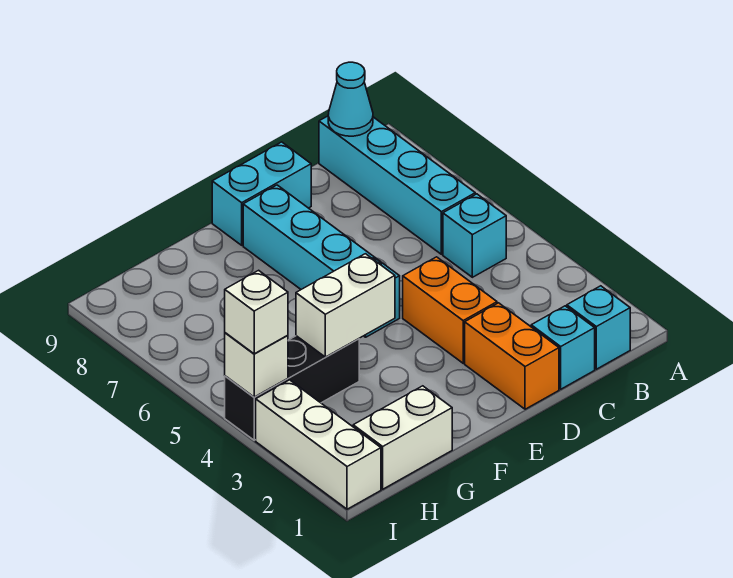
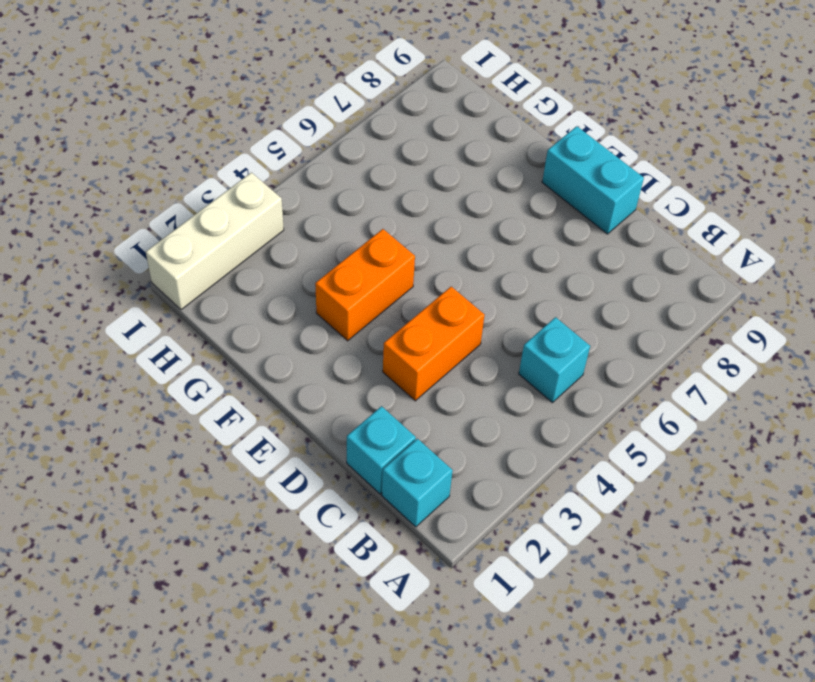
orange 1x2 brick [315,229,415,341] -> orange 1x2 brick moved to [465,303,559,409]
none -> cyan 1x4 brick [319,116,475,254]
none -> cyan 1x4 brick [243,185,400,337]
none -> white 1x2 brick [353,386,452,489]

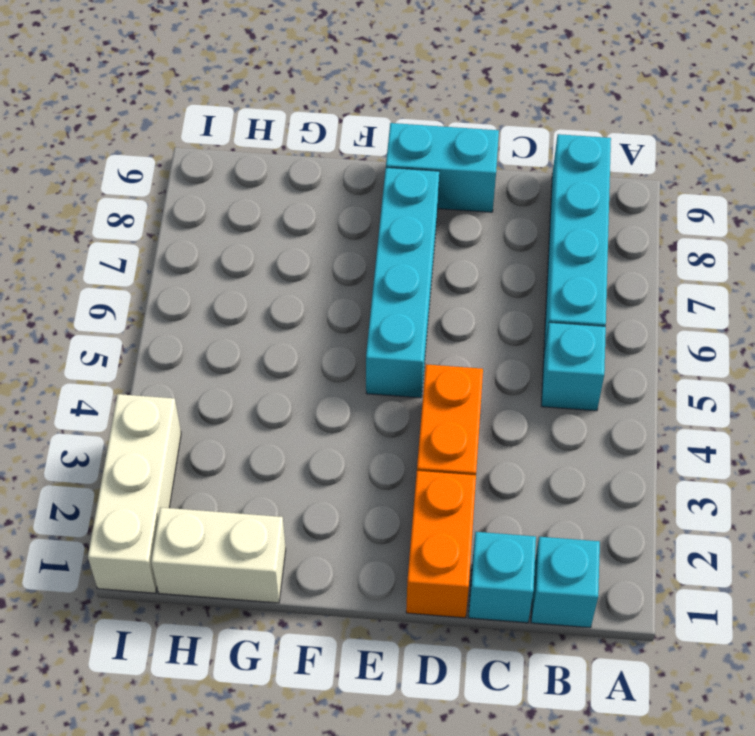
none -> black 1x3 brick [225,336,359,440]
none -> cyan 1x1 cone [328,62,373,136]
none -> white 1x2 brick [296,254,395,357]

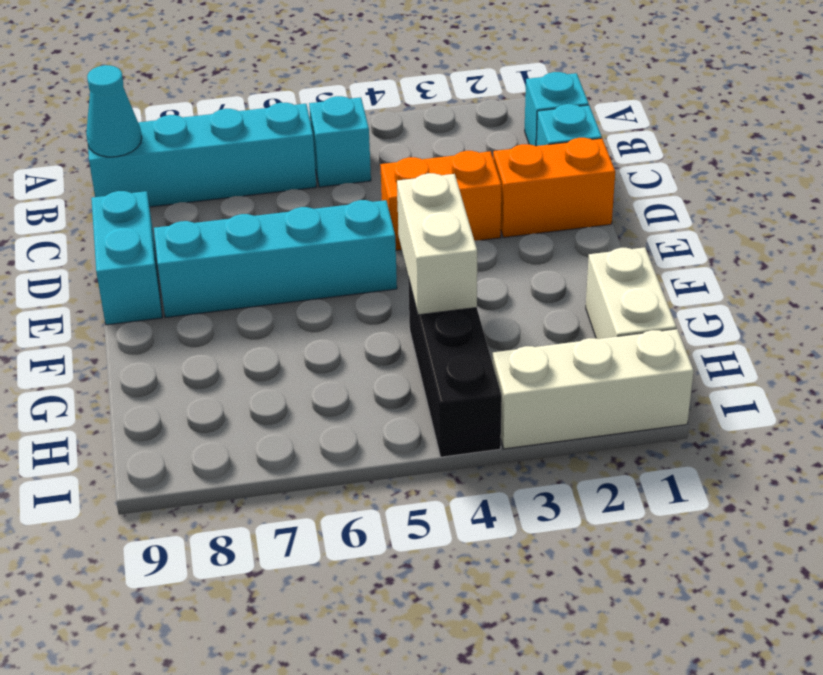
none -> white 1x1 brick [225,333,288,397]
none -> white 1x1 brick [225,270,288,354]

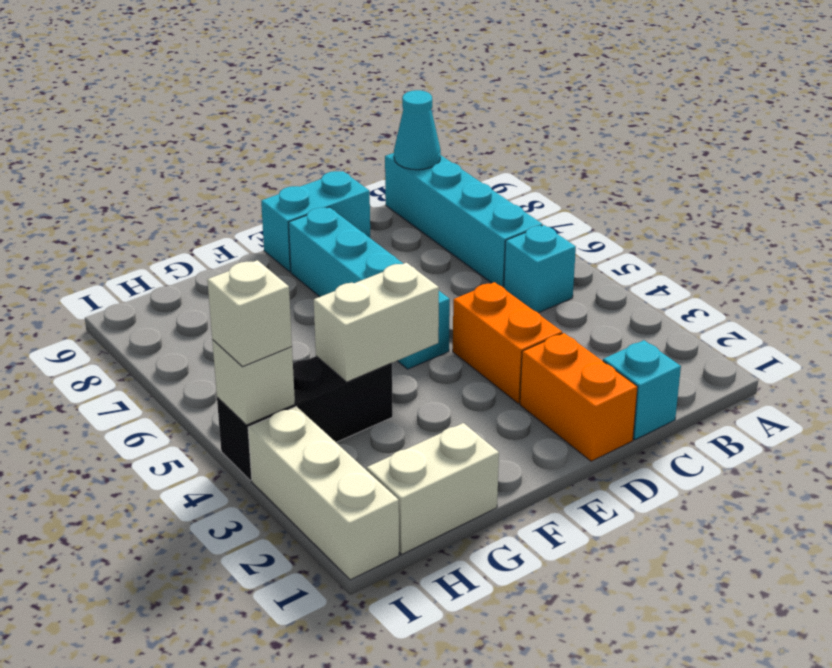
none -> cyan 1x1 brick [567,286,630,369]

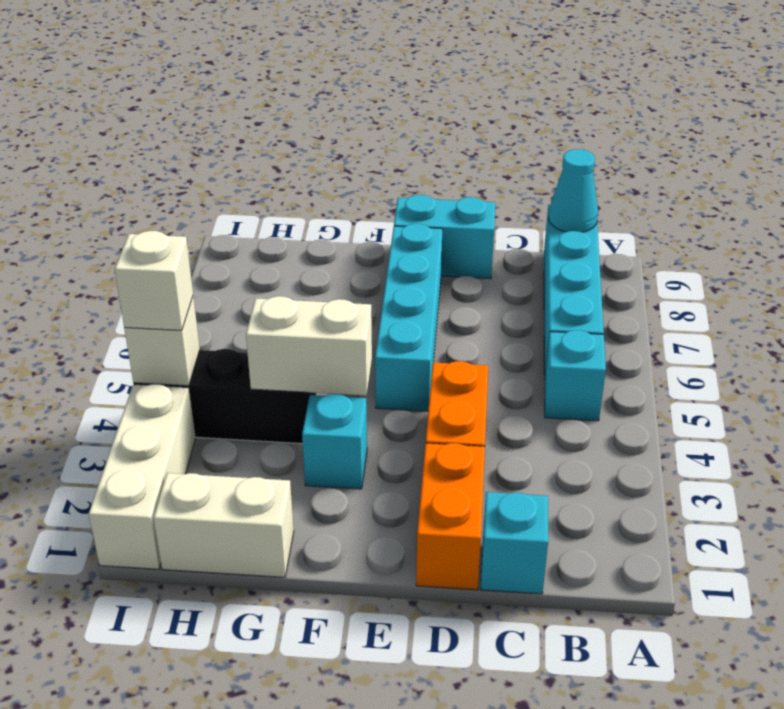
cyan 1x1 brick [302,394,367,489] -> cyan 1x1 brick moved to [567,286,630,369]

